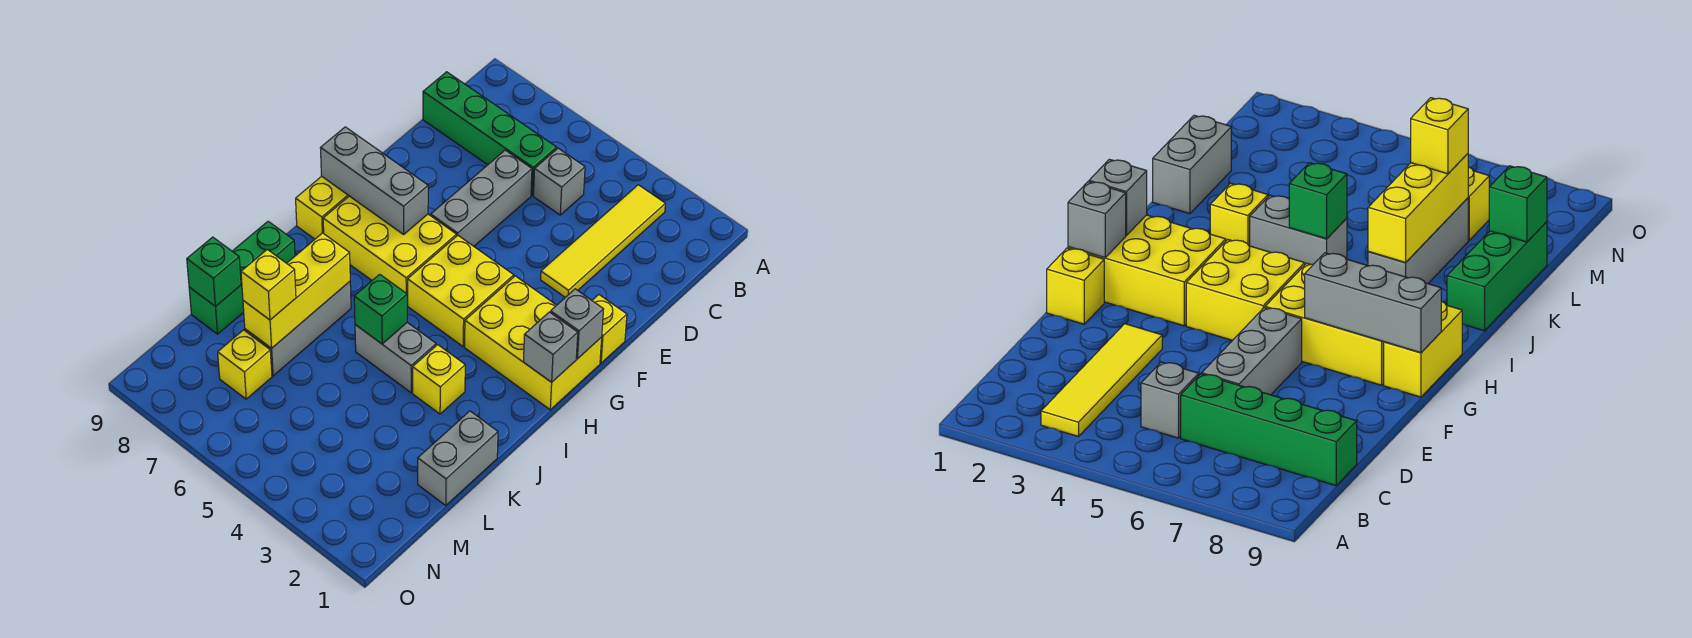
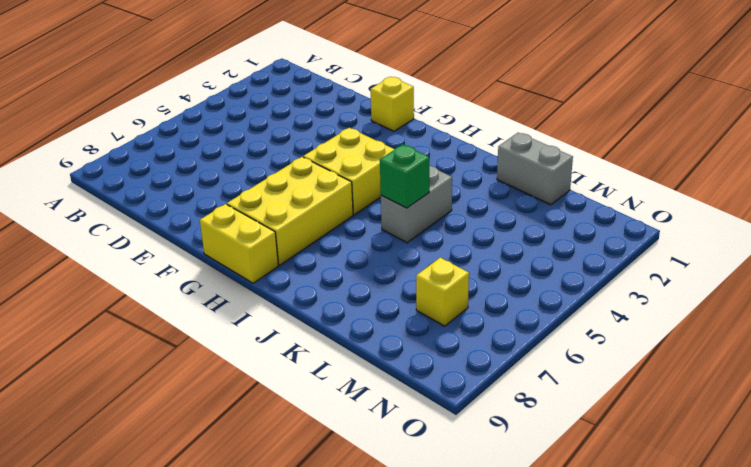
none -> yellow 1x4 tile [541,185,665,297]
none -> grey 1x1 brick [533,148,585,215]
none -> green 1x4 brick [423,72,557,195]

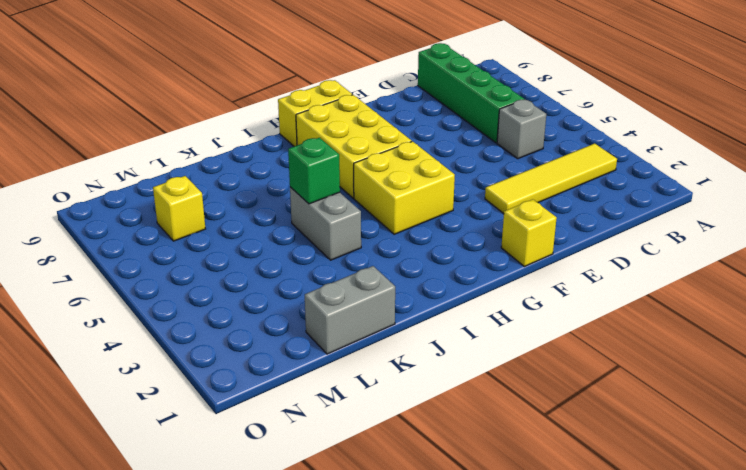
none -> grey 1x3 brick [431,150,532,246]
none -> yellow 2x3 brick [465,276,602,410]
none -> yellow 1x1 brick [413,345,465,414]

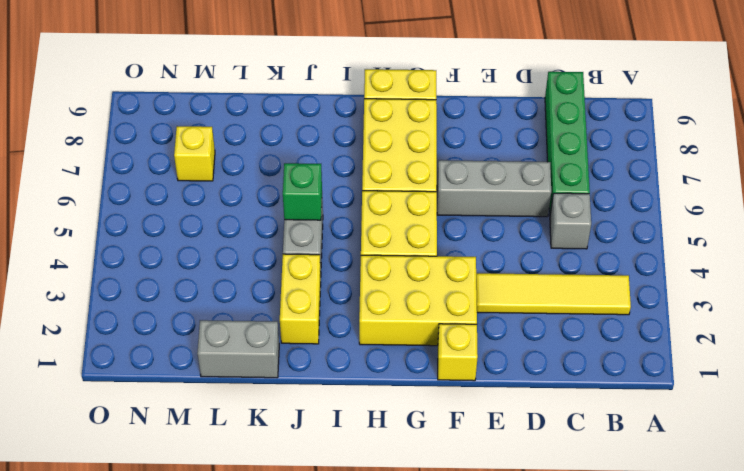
yellow 2x3 brick [359,255,477,346] -> yellow 2x3 brick turned to [465,276,602,410]
yellow 1x2 brick [280,254,321,344] -> yellow 1x1 brick [413,345,465,414]
none -> grey 1x3 brick [245,282,351,376]
none -> green 1x3 brick [189,221,295,334]
none -> grey 1x1 brick [550,289,604,359]

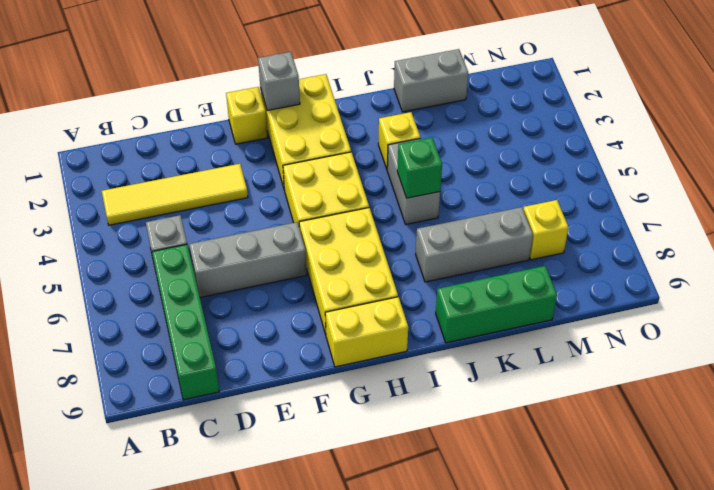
none -> grey 1x3 brick [321,127,428,234]
none -> grey 1x1 brick [523,312,578,382]
none -> yellow 1x3 brick [243,233,350,348]

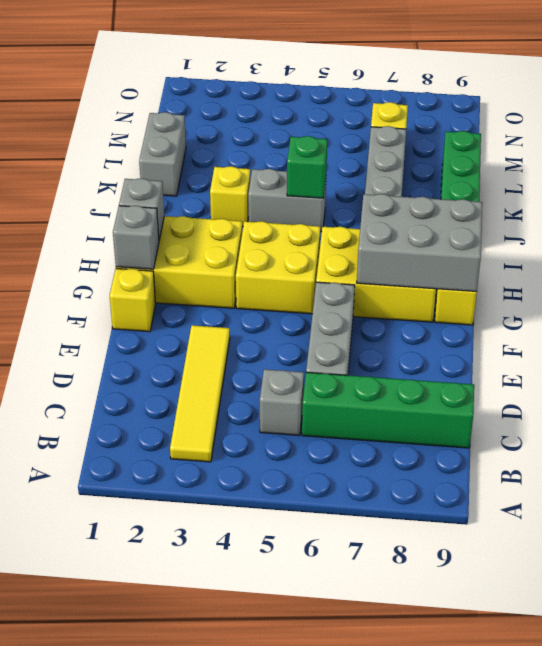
grey 2x3 brick [357,194,482,292] -> grey 1x3 brick [321,127,428,234]
none -> yellow 1x3 brick [243,233,350,348]
none -> green 1x1 brick [187,237,241,307]
none -> yellow 1x1 brick [241,249,296,320]

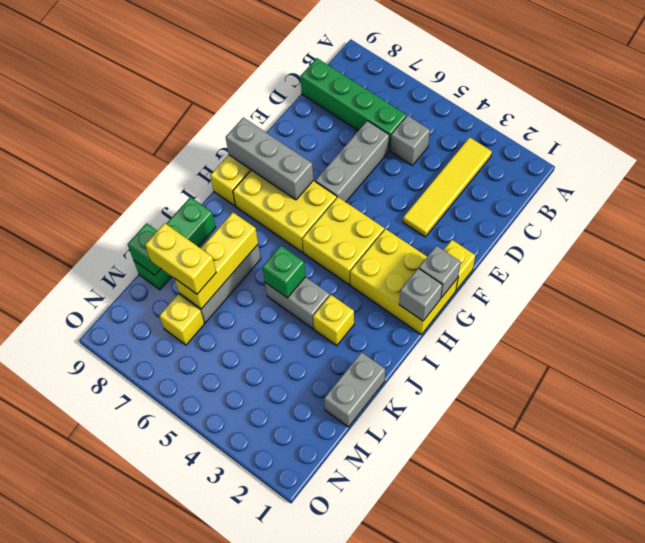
yellow 1x2 brick [145,223,216,294] -> yellow 1x1 brick [241,249,296,320]

